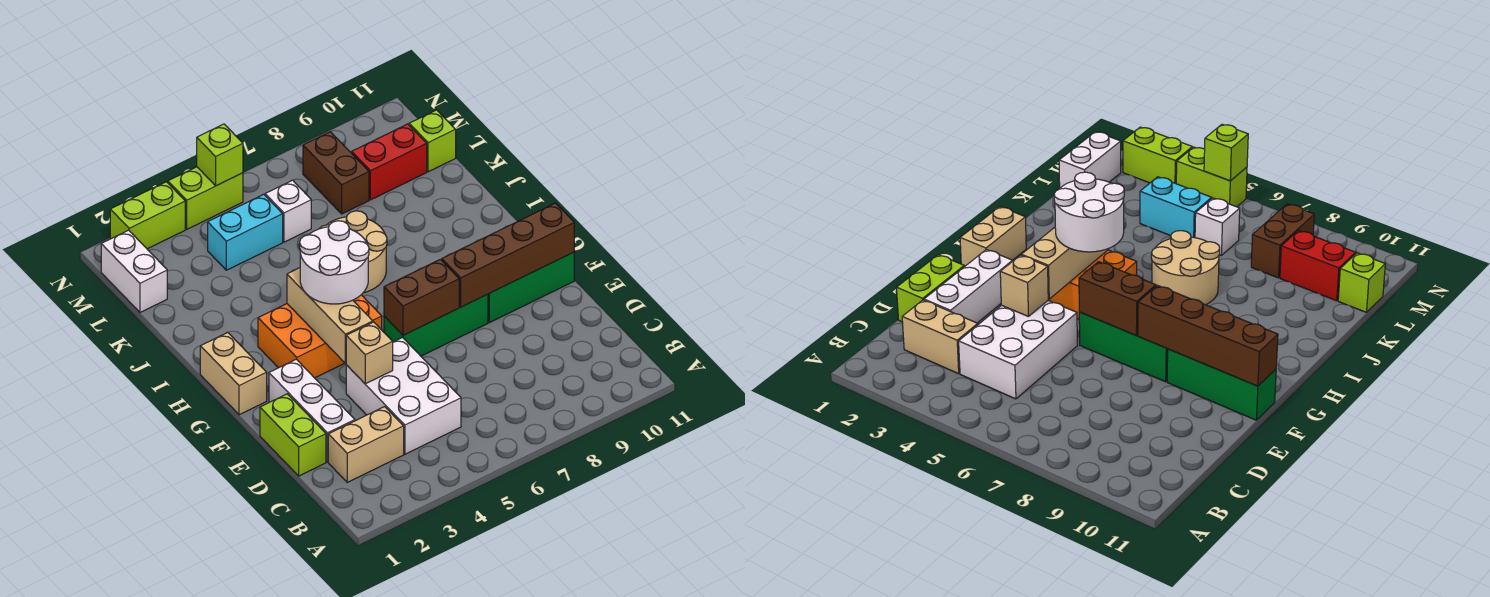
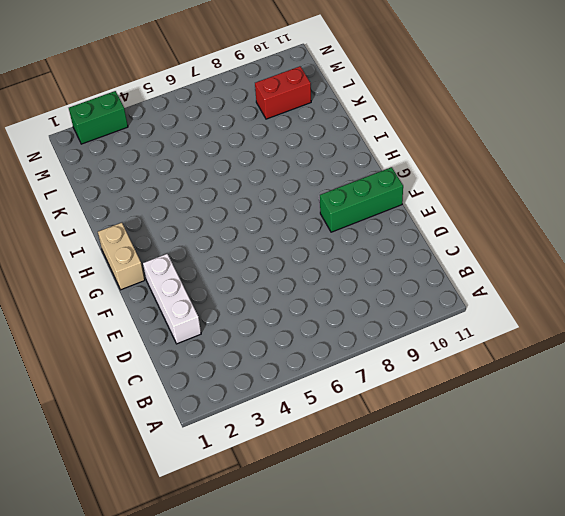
green 1x2 brick [69,91,128,144] -> lime 1x2 brick [110,182,185,249]
none -> tan 1x2 brick [328,407,404,482]
none -> white 2x3 brick [346,338,461,454]
none -> lime 1x2 brick [260,394,326,476]

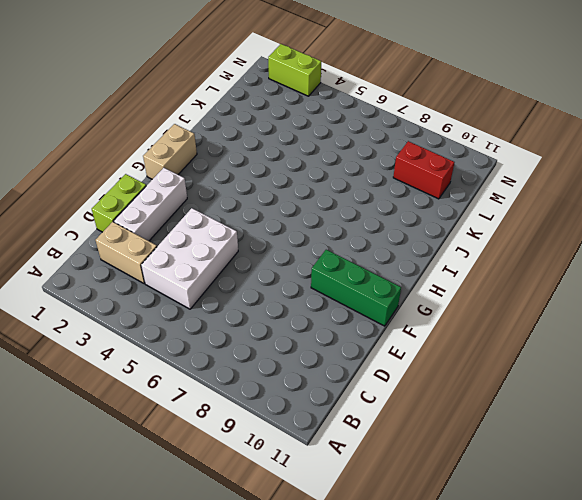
none -> green 1x3 brick [384,294,488,356]
none -> orange 2x3 brick [258,295,382,378]
none -> tan 2x2 round brick [319,211,387,293]

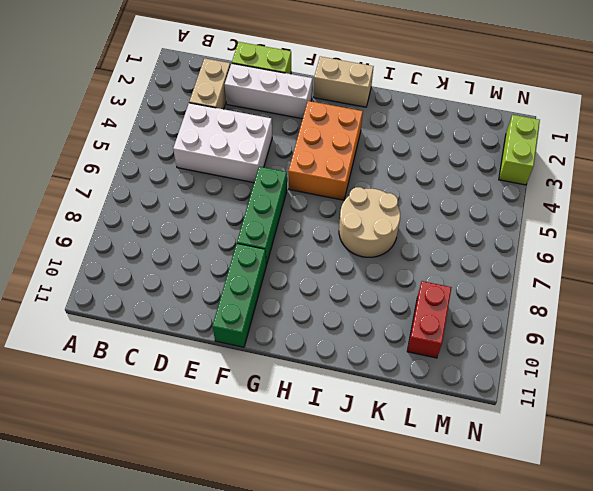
none -> white 1x2 brick [101,230,167,312]
none -> cyan 1x2 brick [208,194,283,270]
none -> white 1x1 brick [265,180,311,242]

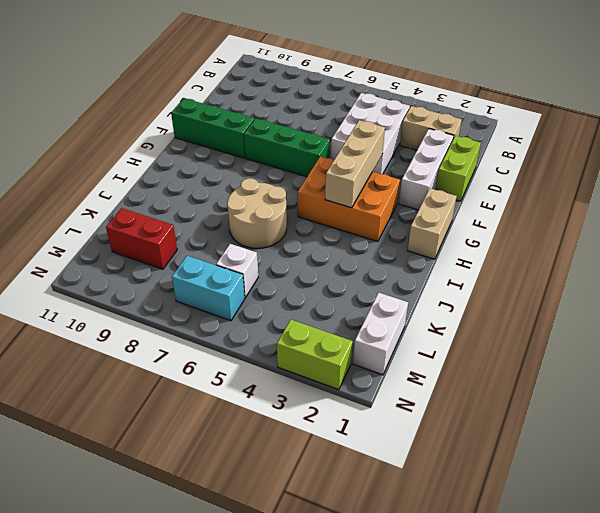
cyan 1x2 brick [172,256,245,321] -> cyan 1x2 brick moved to [208,194,283,270]
none -> brown 1x2 brick [303,132,369,214]
none -> lime 1x1 brick [409,110,456,172]
none -> lime 1x2 brick [168,167,243,229]

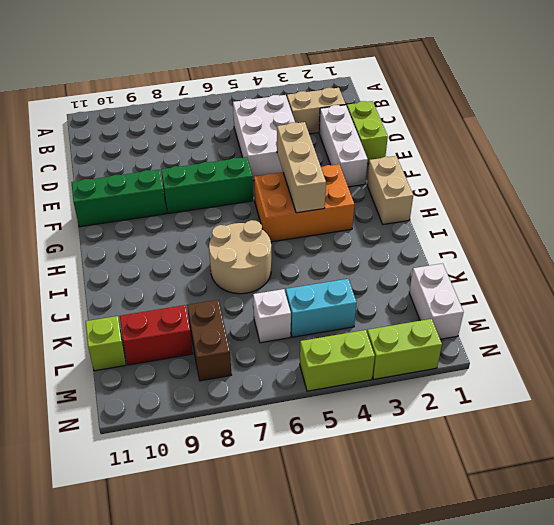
none -> tan 1x1 brick [346,322,393,384]
none -> brown 1x2 brick [384,259,459,335]
none -> brown 1x4 brick [442,203,574,307]

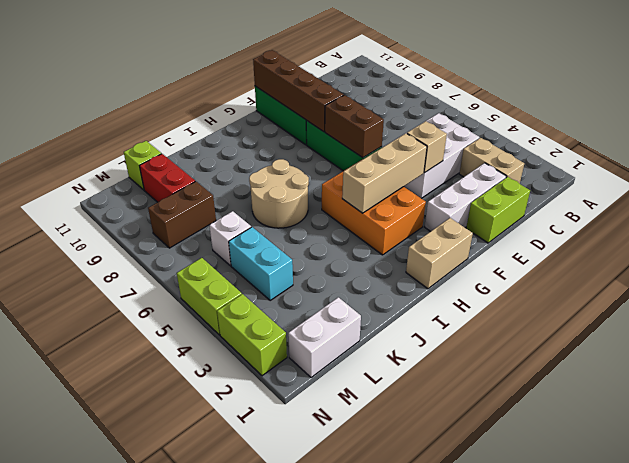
none -> lime 1x1 brick [197,124,243,186]
none -> white 2x2 round brick [300,221,369,304]

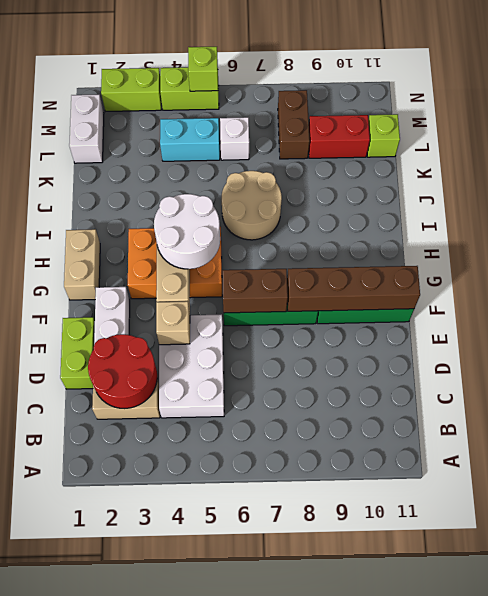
red 2x2 round brick [88,334,157,409] -> none

